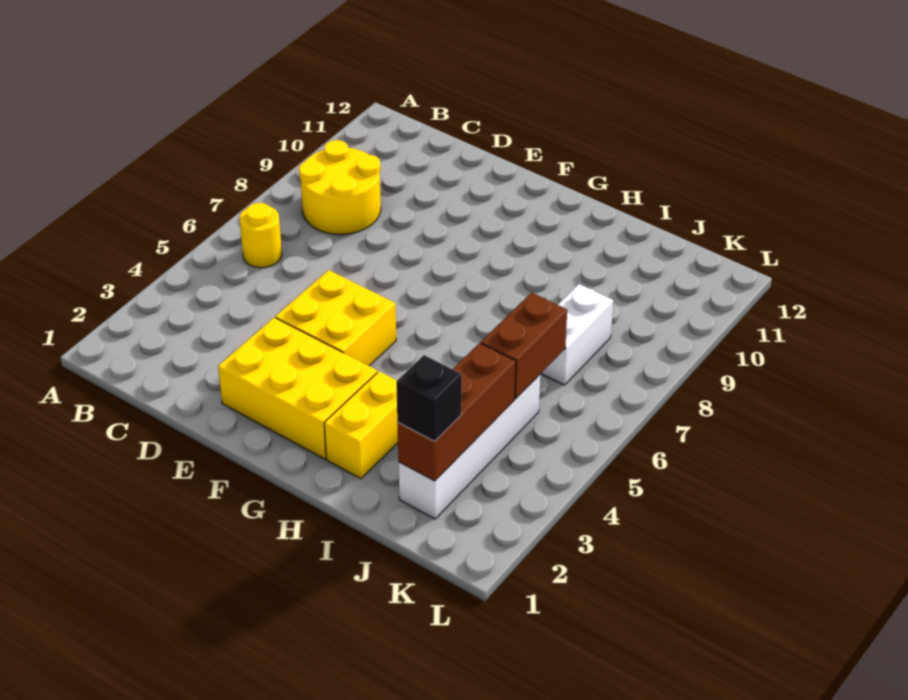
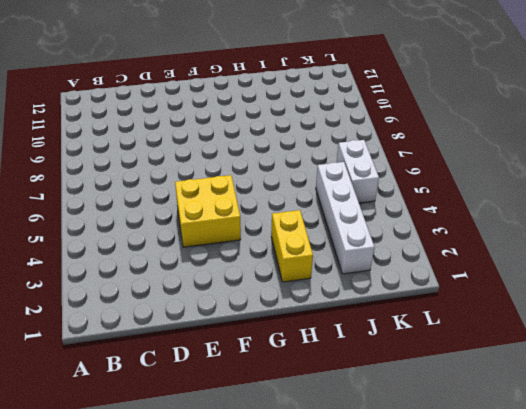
white 1x2 brick [337,140,379,203] -> white 1x2 brick moved to [541,284,613,385]
none -> yellow 1x1 round brick [239,203,282,268]
none -> yellow 2x2 round brick [299,140,381,234]

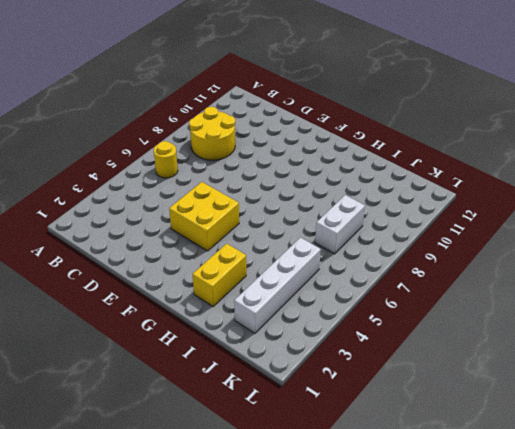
none -> yellow 2x3 brick [218,318,377,459]
none -> brown 1x3 brick [397,343,516,481]

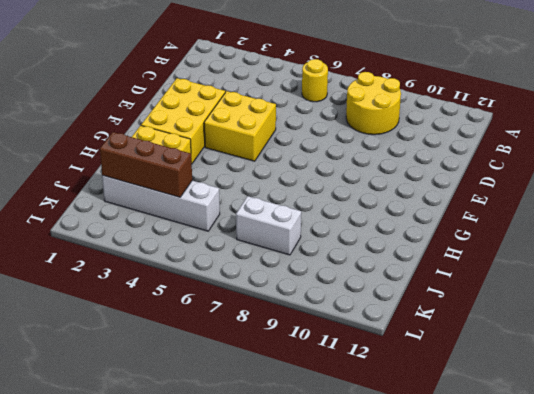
none -> brown 1x2 brick [481,293,567,399]
none -> black 1x1 brick [396,355,462,442]

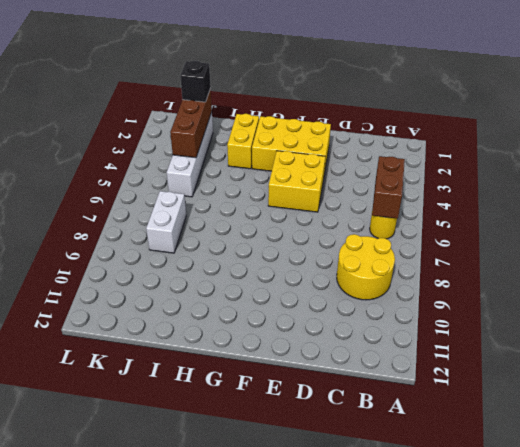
brown 1x2 brick [372,156,405,219] -> brown 1x2 brick moved to [481,293,567,399]

